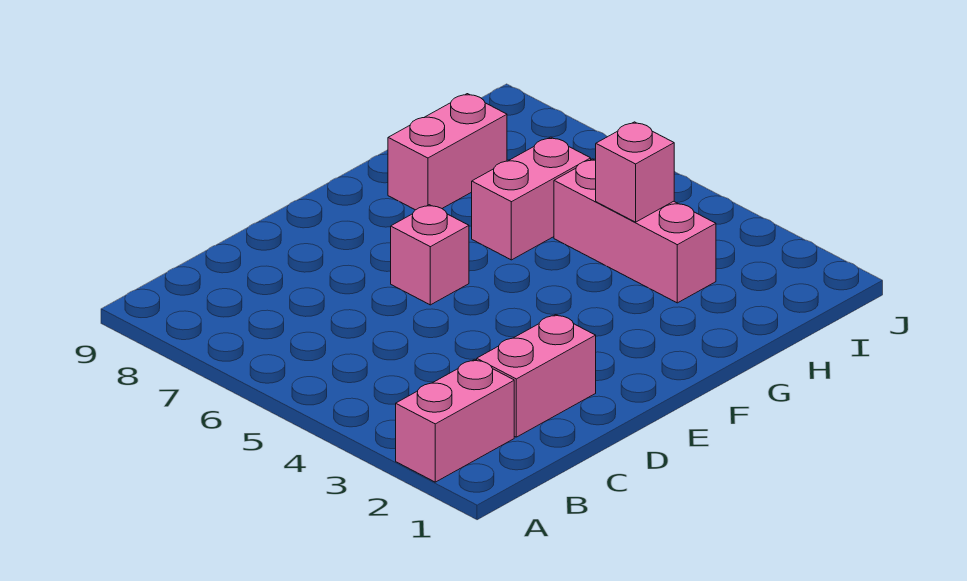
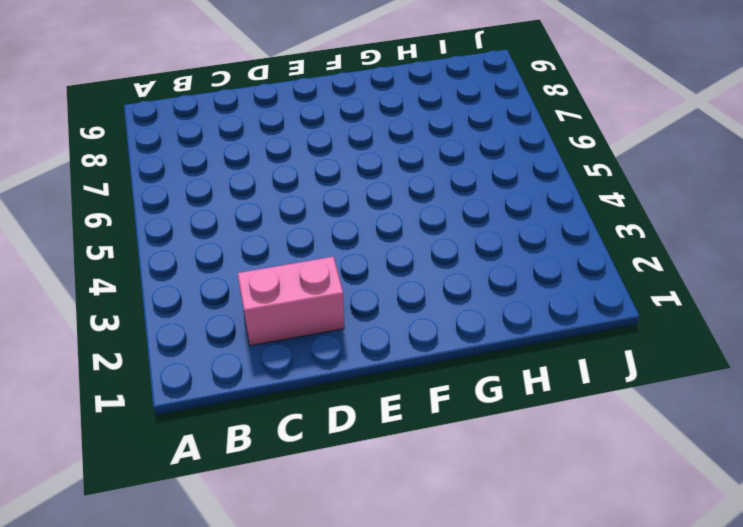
none -> pink 1x2 brick [396,359,514,482]
none -> pink 1x1 brick [391,205,469,305]

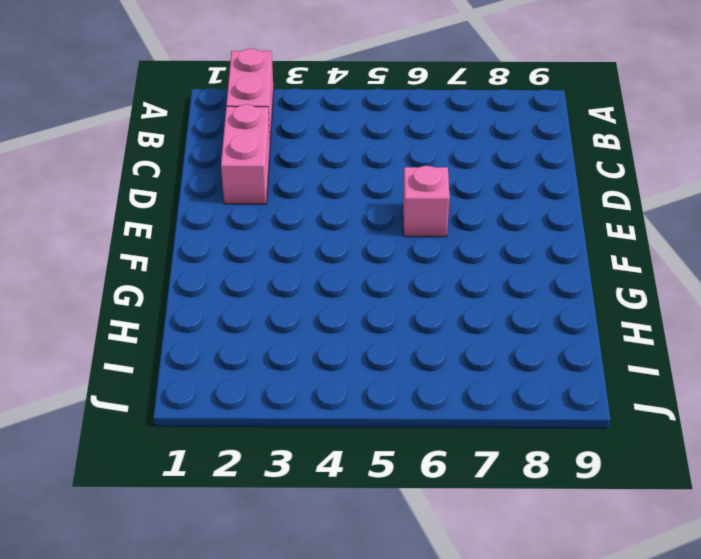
none -> pink 1x2 brick [472,137,591,260]
none -> pink 1x2 brick [388,94,507,210]

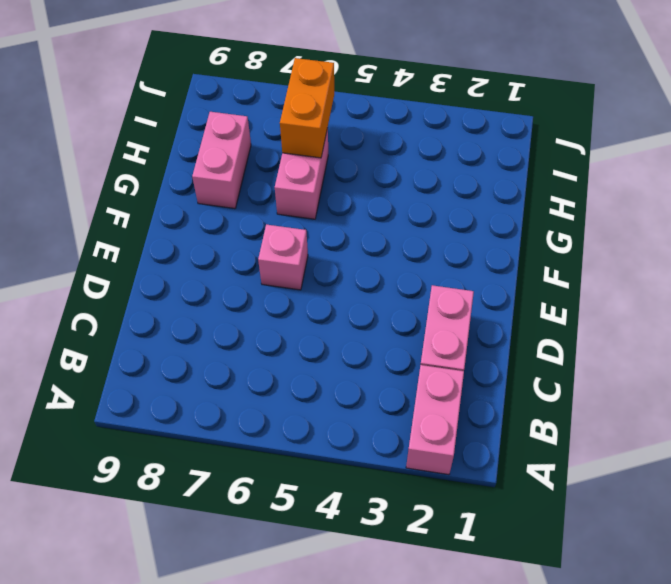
orange 1x2 brick [280,58,334,158] -> none
none -> pink 1x3 brick [554,159,716,303]
none -> pink 1x1 brick [596,122,674,222]

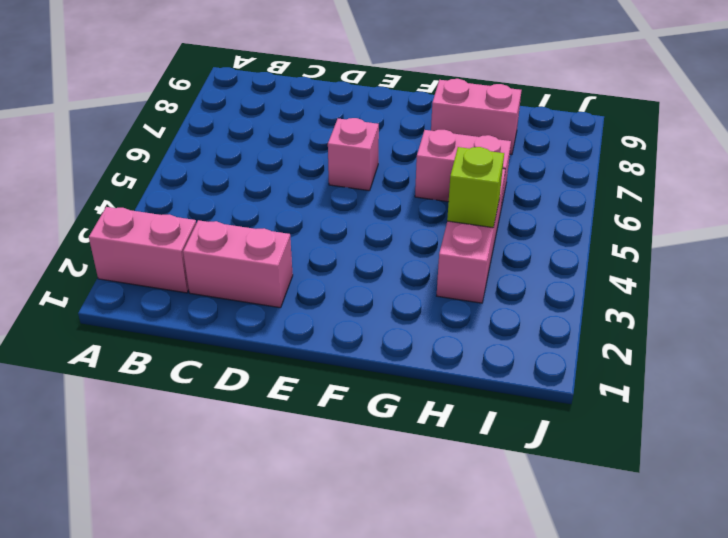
lime 1x1 brick [447,147,504,228] -> pink 1x1 brick [596,122,674,222]

